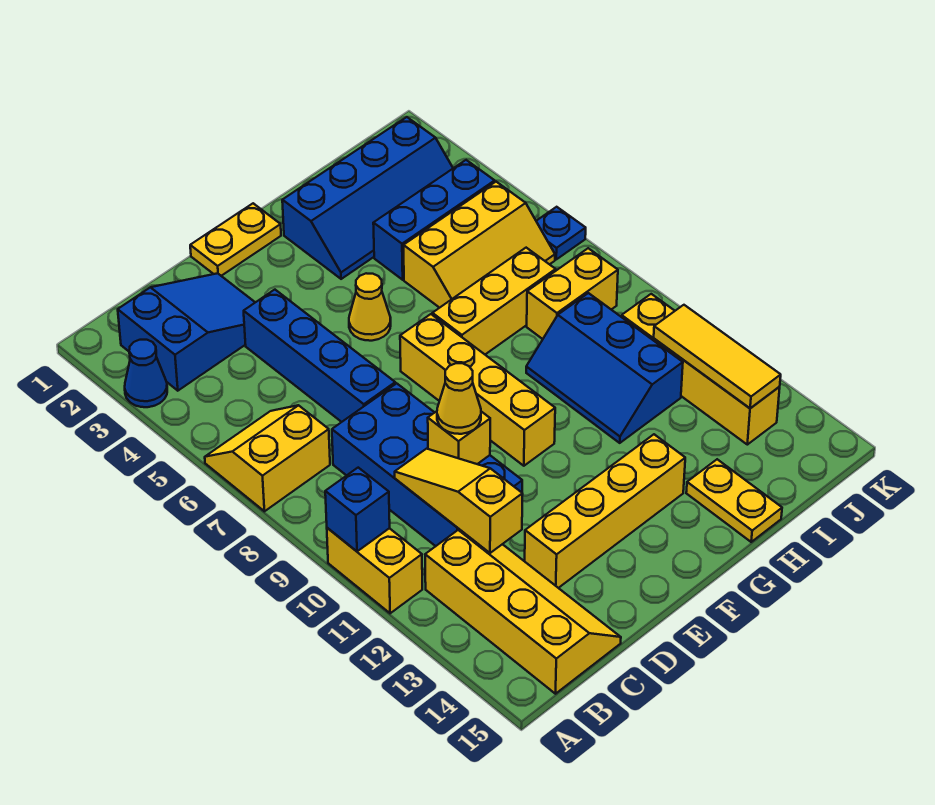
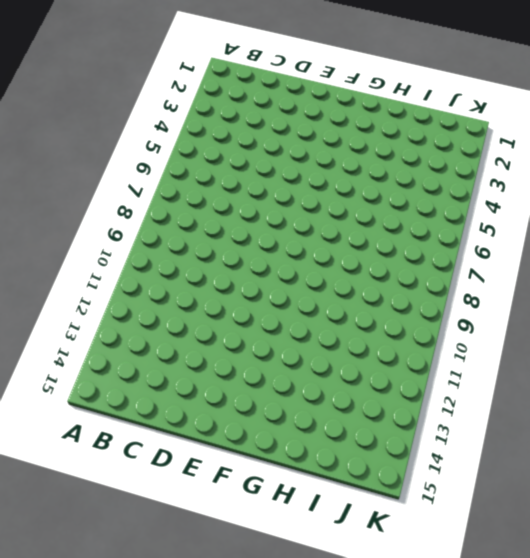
none -> blue 1x1 cone [125,340,167,407]
none -> yellow 2x2 slope [205,405,330,511]
none -> yellow 1x2 brick [327,528,422,613]

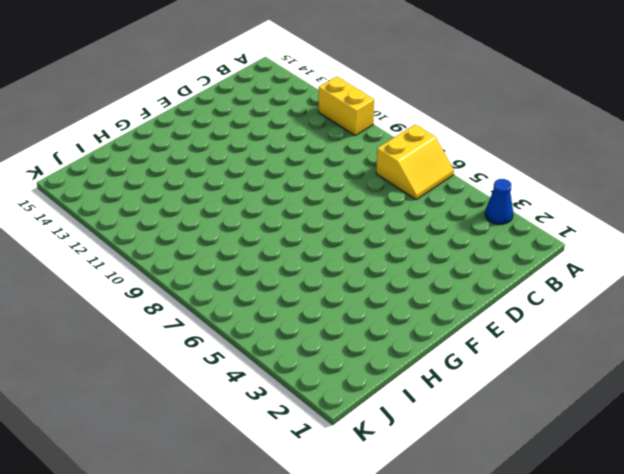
none -> blue 2x3 slope [118,273,255,391]
none -> yellow 2x4 slope [425,530,621,694]
none -> blue 2x4 brick [332,383,522,546]

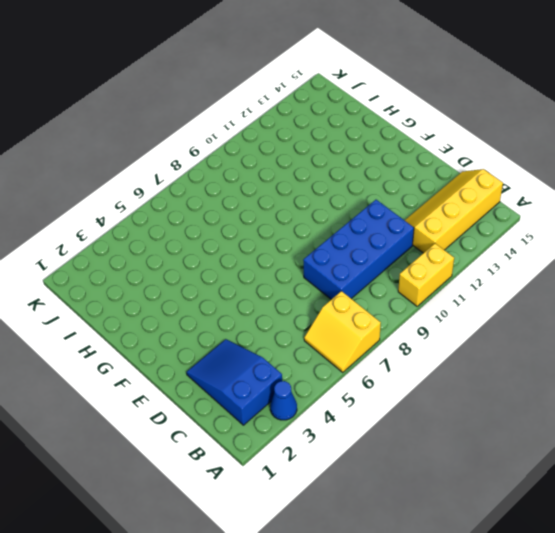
none -> blue 1x4 brick [244,290,395,422]
none -> yellow 1x4 brick [525,434,685,588]
none -> yellow 1x2 plate [190,203,281,276]

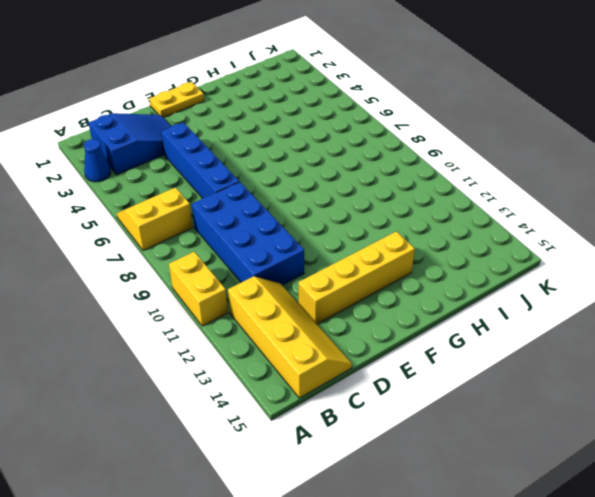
none -> yellow 1x1 cone [349,273,391,341]
none -> yellow 1x4 brick [400,314,555,466]
none -> blue 2x4 slope [282,117,453,279]

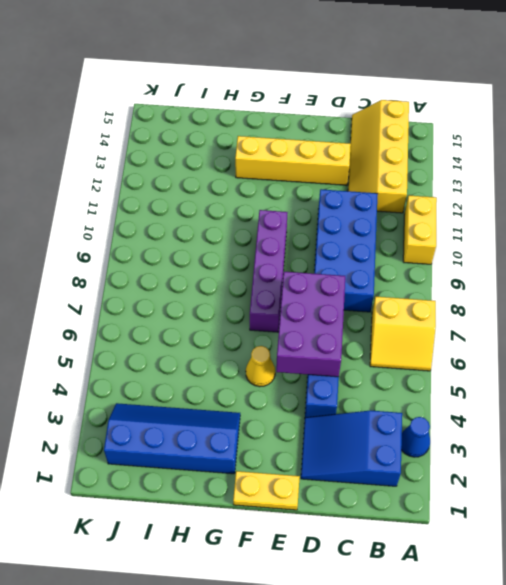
purple 2x3 brick [276,272,345,377] -> none
purple 1x4 brick [250,210,288,332] -> yellow 1x4 brick [400,314,555,466]
none -> yellow 1x3 brick [432,248,556,354]
none -> blue 1x3 brick [373,160,495,280]
none -> yellow 2x3 slope [403,182,555,308]

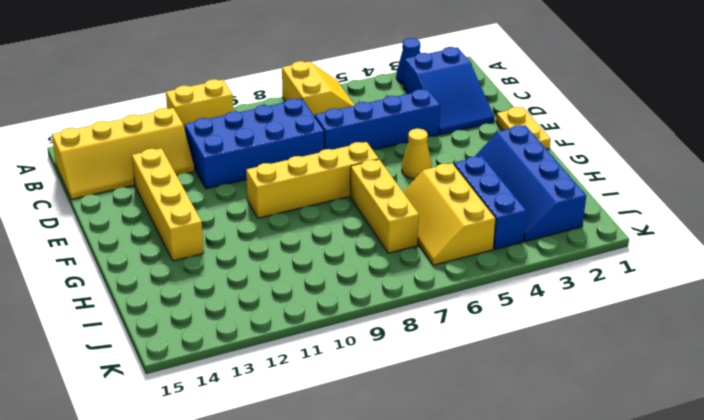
none -> blue 2x3 slope [526,293,683,443]
none -> yellow 1x2 plate [686,459,782,542]
none -> yellow 1x2 brick [527,248,618,339]

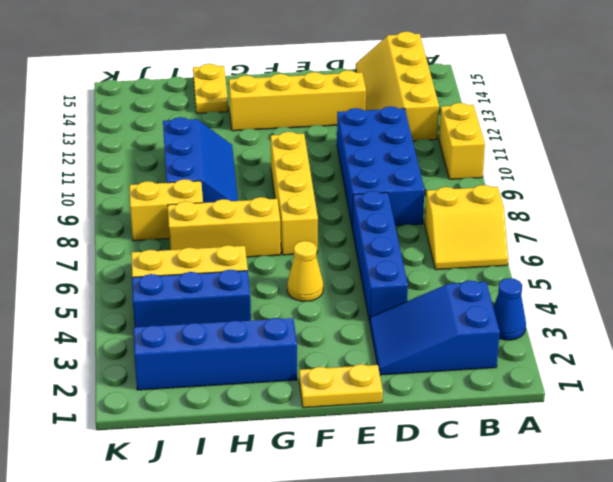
none -> yellow 1x4 brick [622,294,780,445]
none -> blue 1x1 plate [536,207,586,259]
none -> blue 1x1 brick [325,468,390,551]

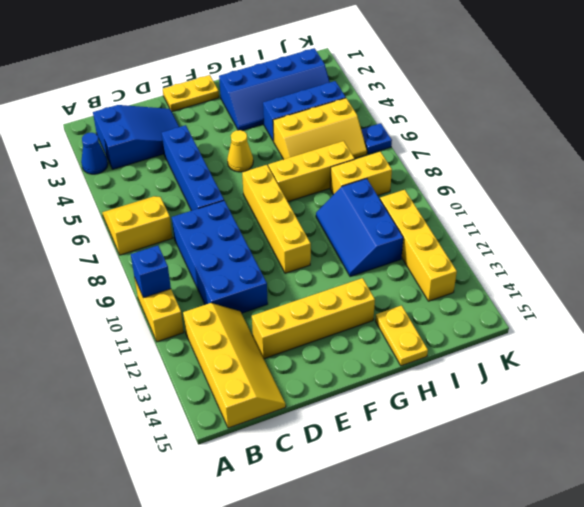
none -> yellow 1x3 slope [395,449,523,553]
none -> yellow 1x1 brick [428,411,490,464]
none -> yellow 1x3 tile [654,305,781,408]

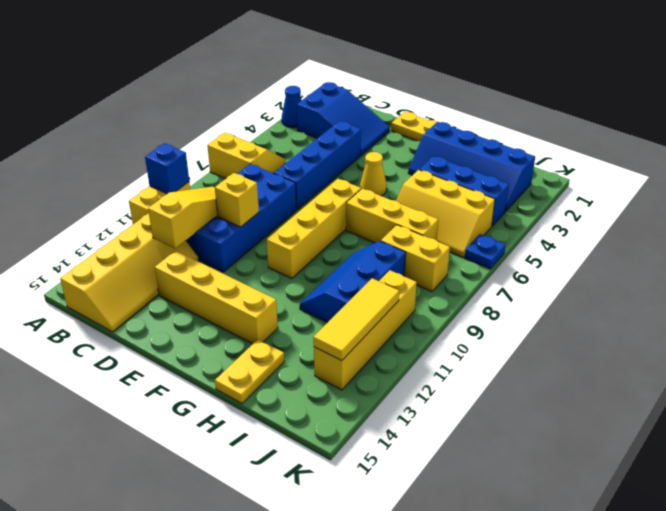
none -> yellow 1x1 cone [437,363,481,434]

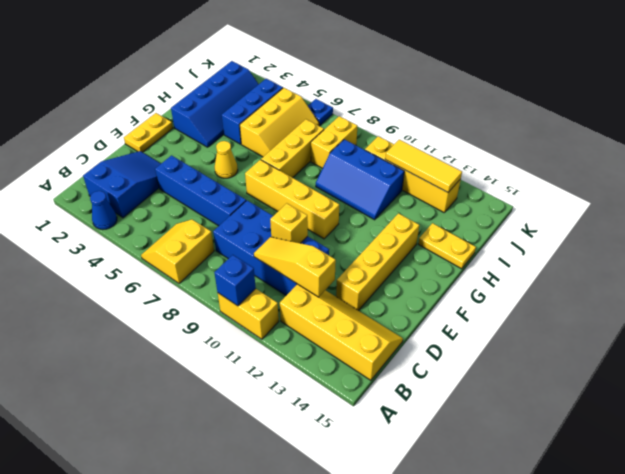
none -> yellow 1x1 cone [437,363,481,434]

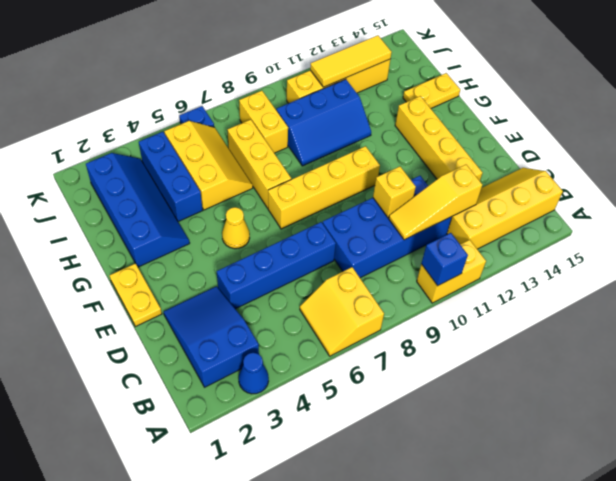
none -> yellow 1x1 cone [437,363,481,434]

